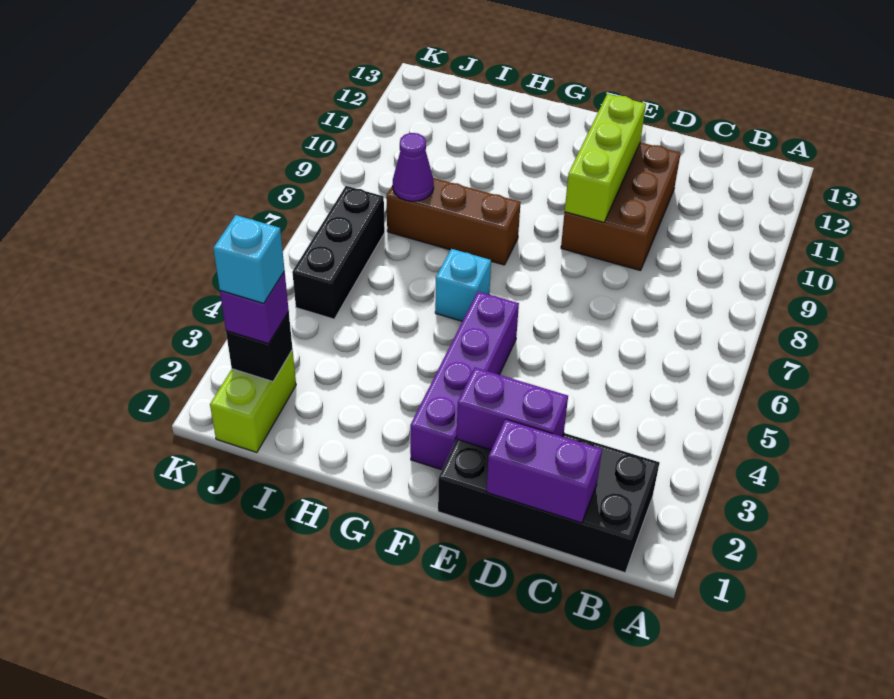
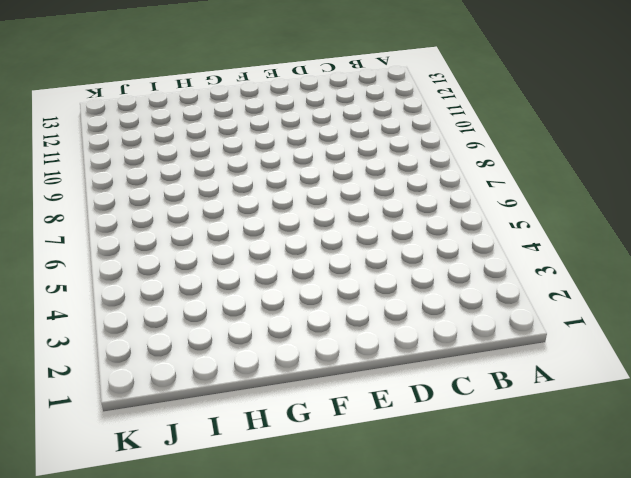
none -> black 2x4 brick [438,433,660,573]
none -> brown 2x3 brick [561,142,681,271]
none -> purple 1x4 brick [410,292,519,470]

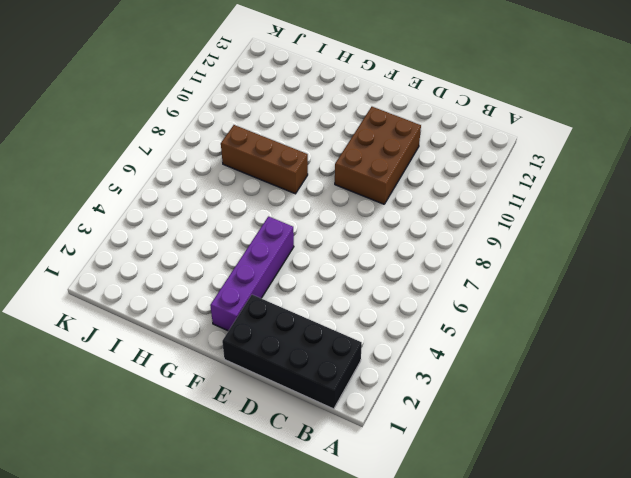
none -> cyan 1x1 brick [435,249,491,321]
none -> lime 1x2 brick [210,350,296,453]
none -> black 1x3 brick [292,186,385,319]

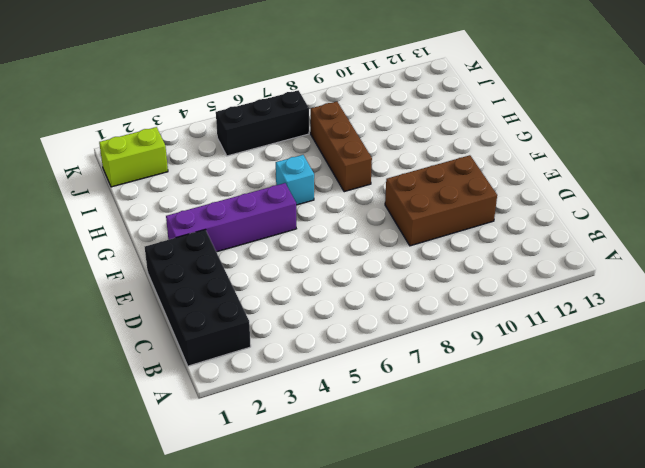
none -> purple 1x2 brick [486,419,602,523]
none -> purple 1x2 brick [457,368,568,450]
none -> lime 1x3 brick [565,94,646,222]

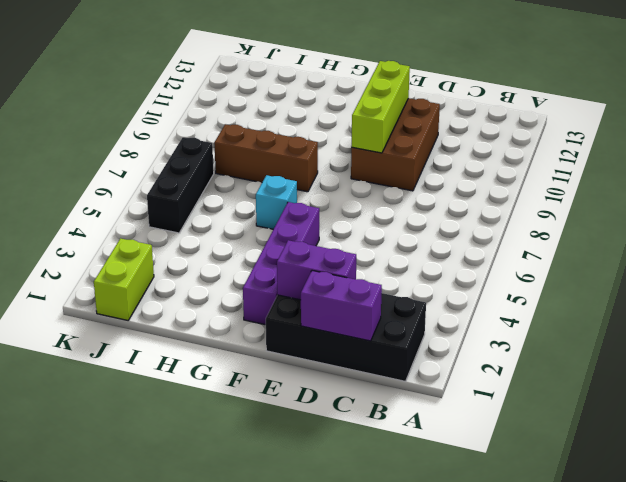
none -> purple 1x1 cone [393,133,434,201]
none -> black 1x1 brick [226,312,293,382]
none -> purple 1x1 brick [220,271,289,344]

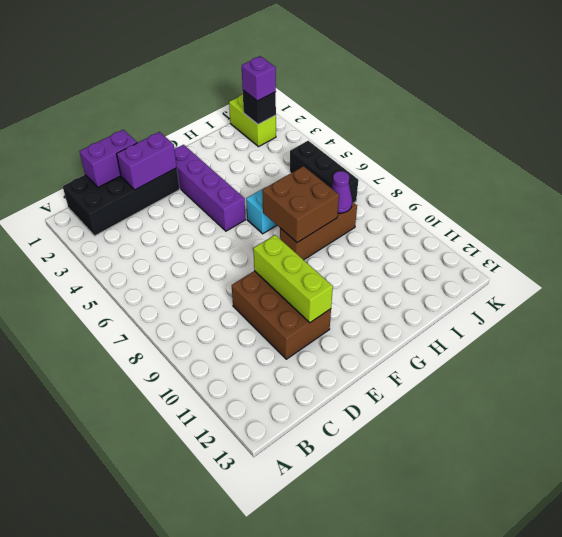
brown 2x2 brick [262,166,339,243] -> none
none -> cyan 1x1 brick [213,215,285,303]

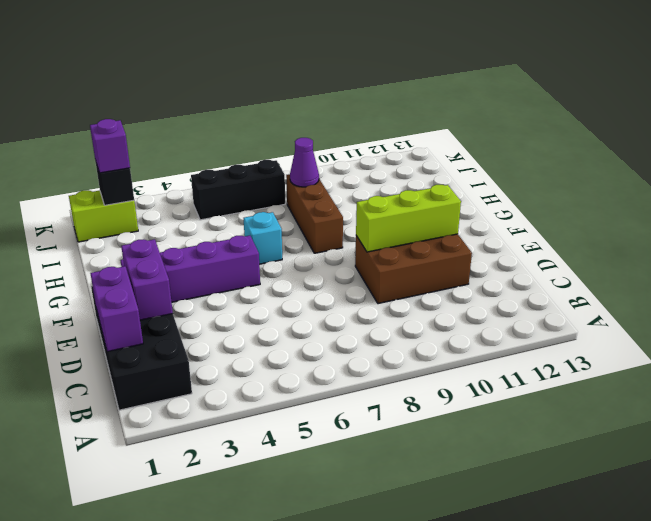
none -> cyan 1x1 brick [213,215,285,303]

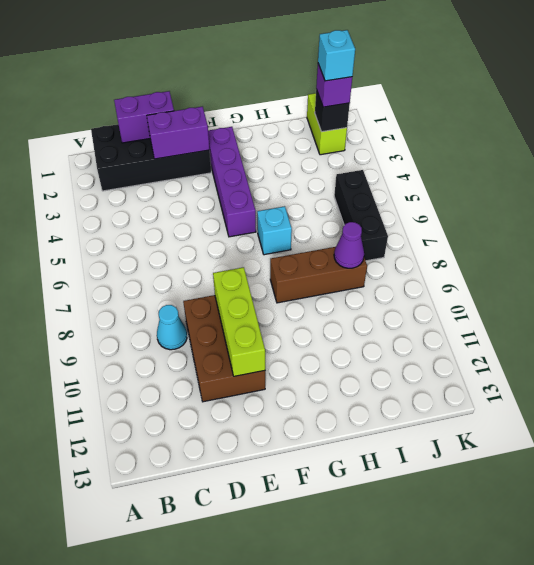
cyan 1x1 cone [157,305,187,350] -> none

